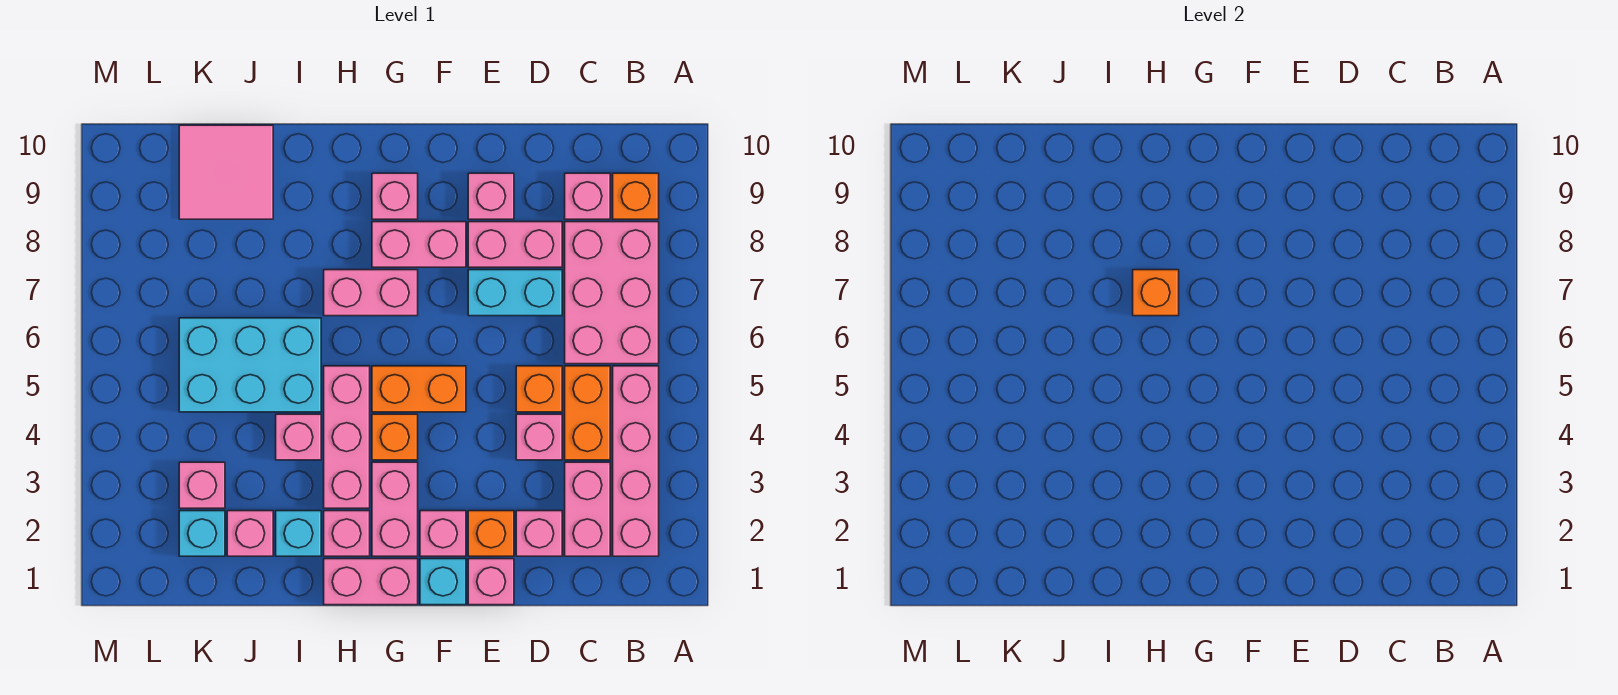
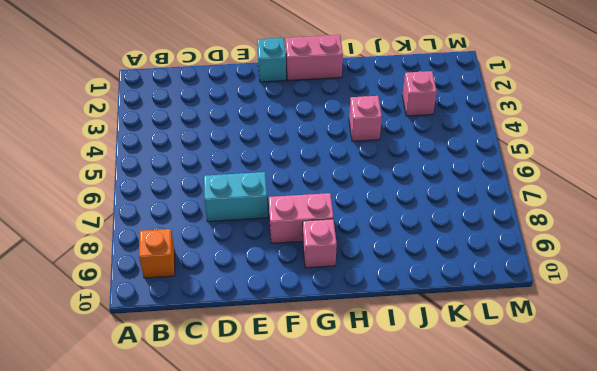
none -> pink 1x4 brick [613,366,659,556]
none -> pink 2x3 brick [565,222,659,364]
none -> pink 1x2 brick [565,462,610,556]
none -> orange 1x2 brick [565,366,610,460]

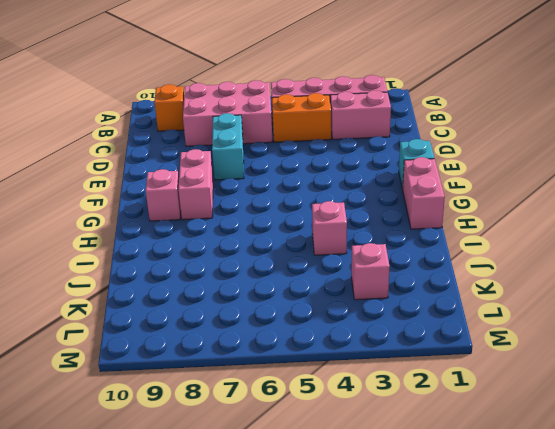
none -> pink 1x1 brick [565,173,610,219]
none -> pink 1x1 brick [516,511,562,556]
none -> pink 1x1 brick [516,414,562,460]
none -> orange 1x1 brick [516,366,562,412]

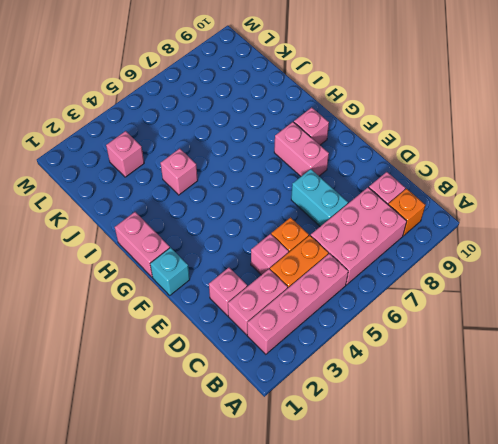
none -> pink 1x2 brick [468,222,562,267]
none -> pink 1x1 brick [468,559,514,605]
none -> orange 1x1 brick [468,511,514,556]
none -> pink 1x1 brick [468,173,514,219]

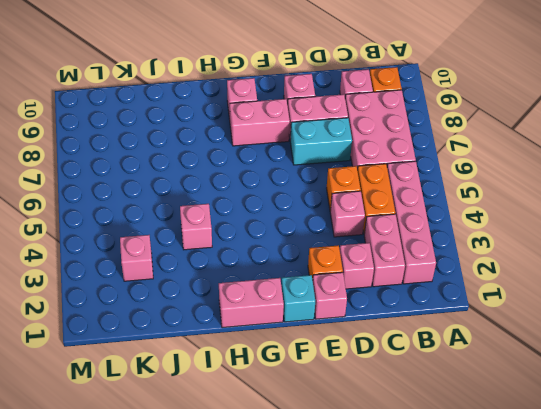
none -> pink 1x1 brick [420,511,466,556]
none -> orange 1x2 brick [372,366,466,412]
none -> pink 1x2 brick [372,462,418,556]
none -> orange 1x1 brick [372,414,418,460]

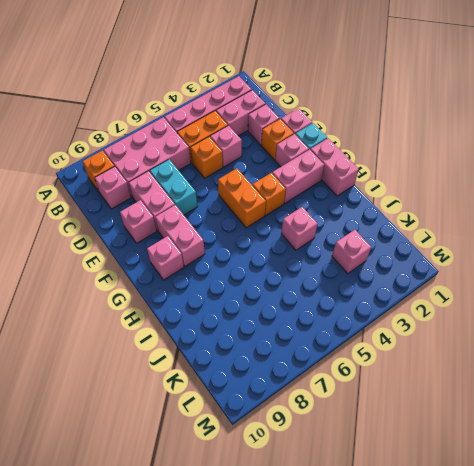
none -> pink 1x2 brick [324,270,418,316]
none -> pink 1x1 brick [324,511,370,556]
none -> pink 1x3 brick [324,366,370,508]
none -> cyan 1x1 brick [276,511,321,556]

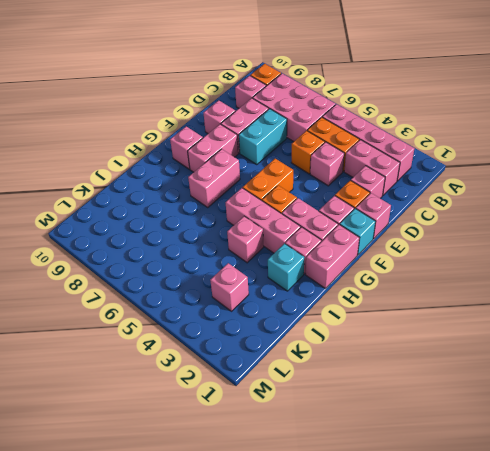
none -> cyan 2x3 brick [179,318,321,412]
none -> pink 1x1 brick [227,511,273,556]
none -> pink 2x2 tile [179,125,273,219]
none -> cyan 1x1 brick [179,511,225,556]

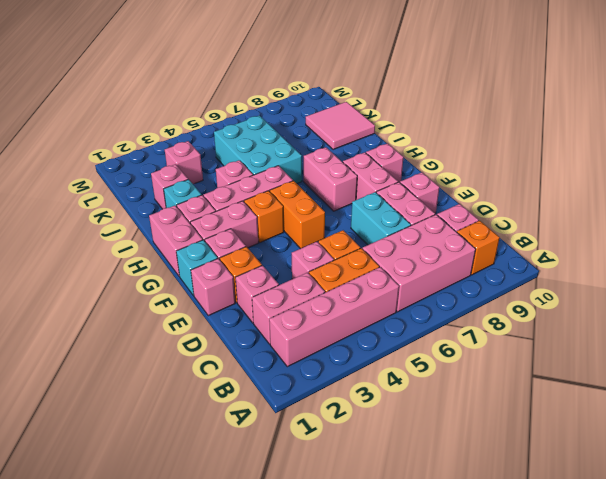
none -> cyan 1x1 brick [179,511,225,556]
none -> orange 1x1 brick [1133,270,1179,316]

